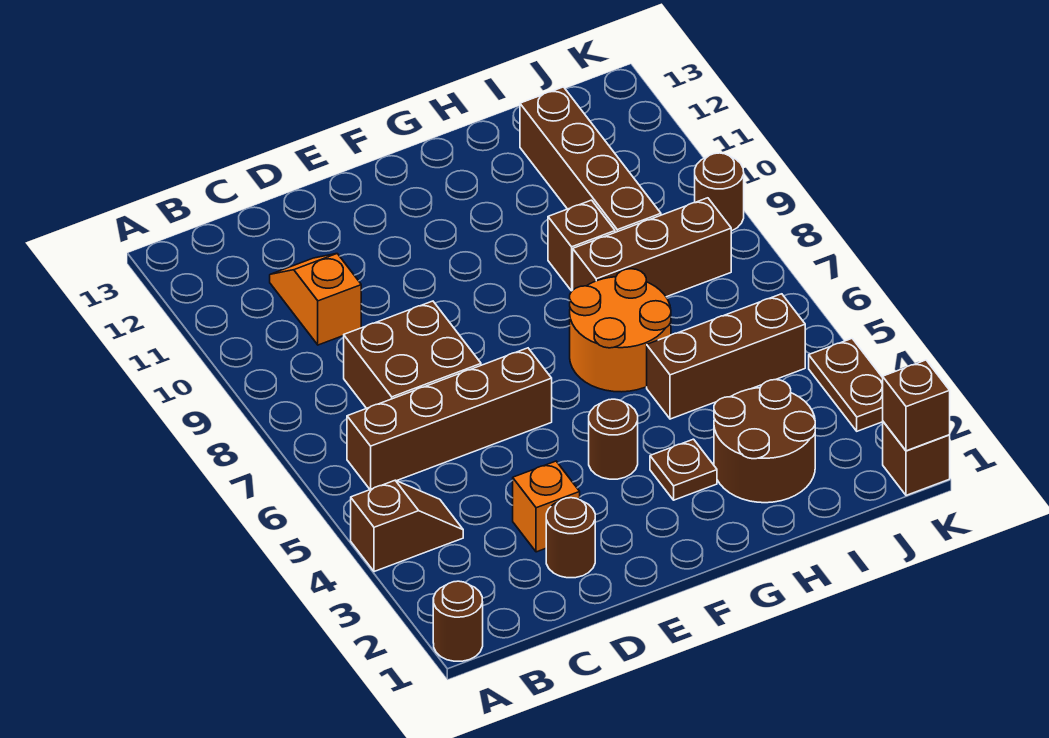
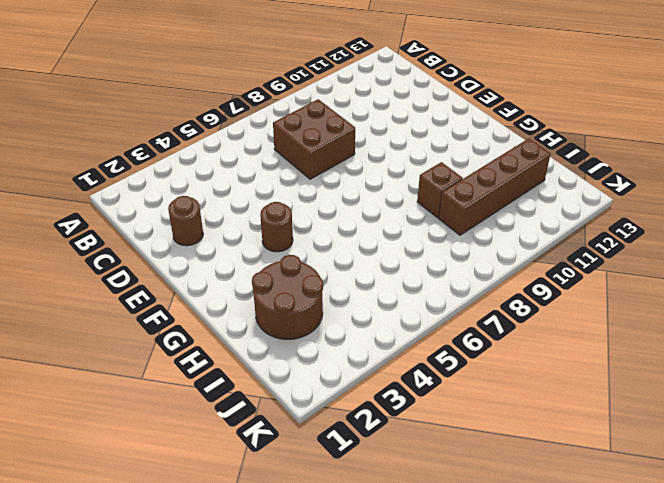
none -> brown 1x1 round brick [433,581,483,661]
none -> brown 1x2 slope [351,480,463,572]
none -> brown 1x4 brick [347,348,552,490]

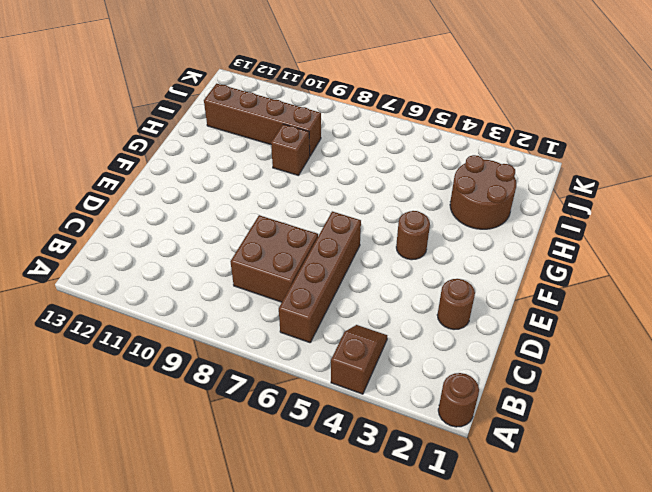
none -> orange 1x2 slope [270,254,361,345]
none -> orange 1x1 brick [513,461,580,552]
none -> brown 1x1 plate [650,439,717,500]

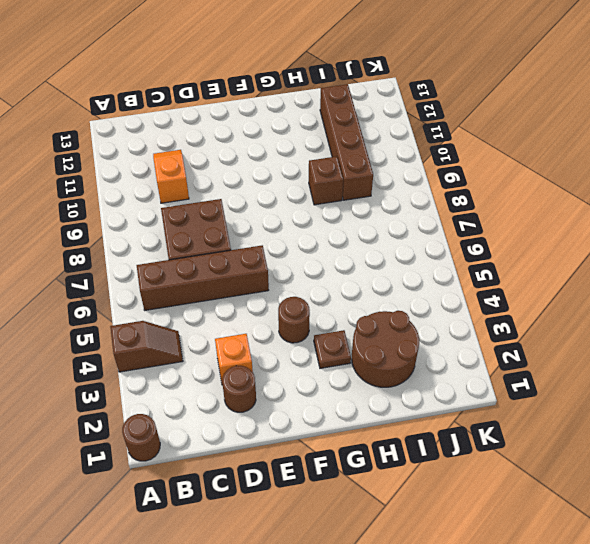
none -> orange 2x2 round brick [570,269,671,392]
none -> brown 1x3 brick [647,294,805,419]
none -> brown 1x3 brick [573,198,731,297]

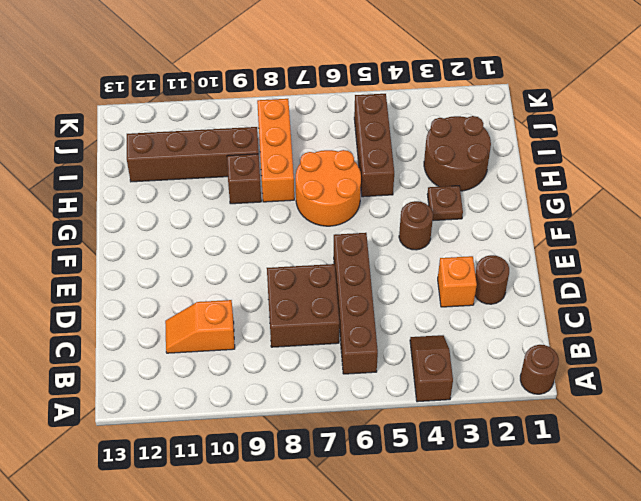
orange 1x3 brick [257,99,294,202] -> brown 1x3 brick [573,198,731,297]
none -> brown 1x1 brick [883,422,950,495]
none -> brown 1x2 plate [809,339,883,431]
none -> brown 1x1 round brick [695,153,744,231]

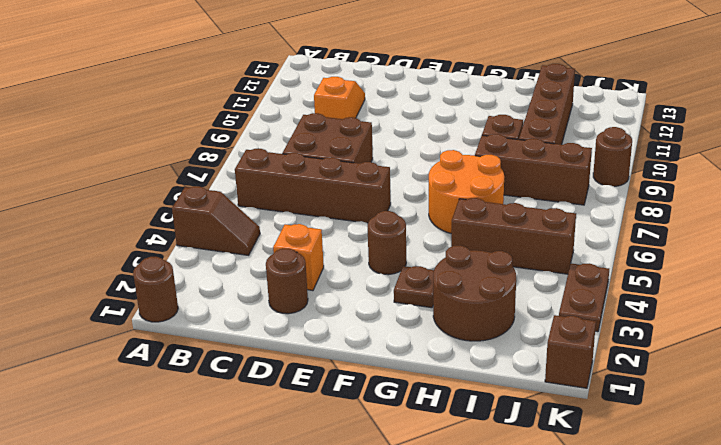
none -> brown 1x1 brick [883,360,950,451]

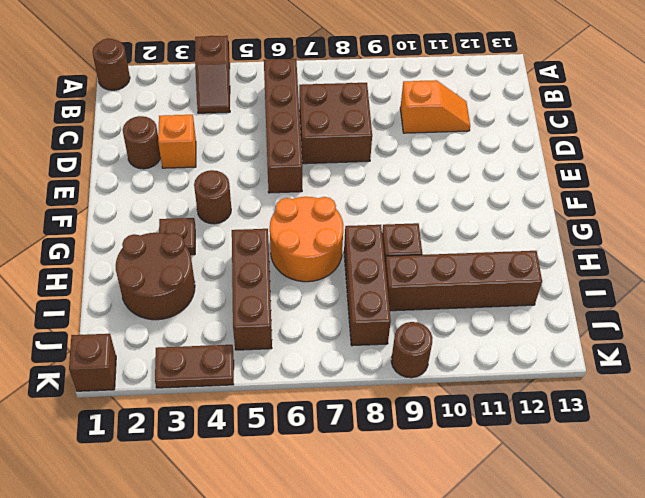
none -> brown 1x1 brick [883,360,950,451]

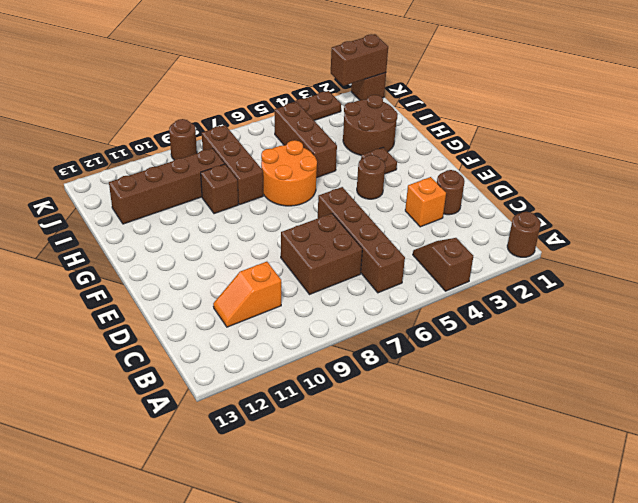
brown 1x2 brick [331,34,388,86] -> brown 1x1 brick [883,360,950,451]

